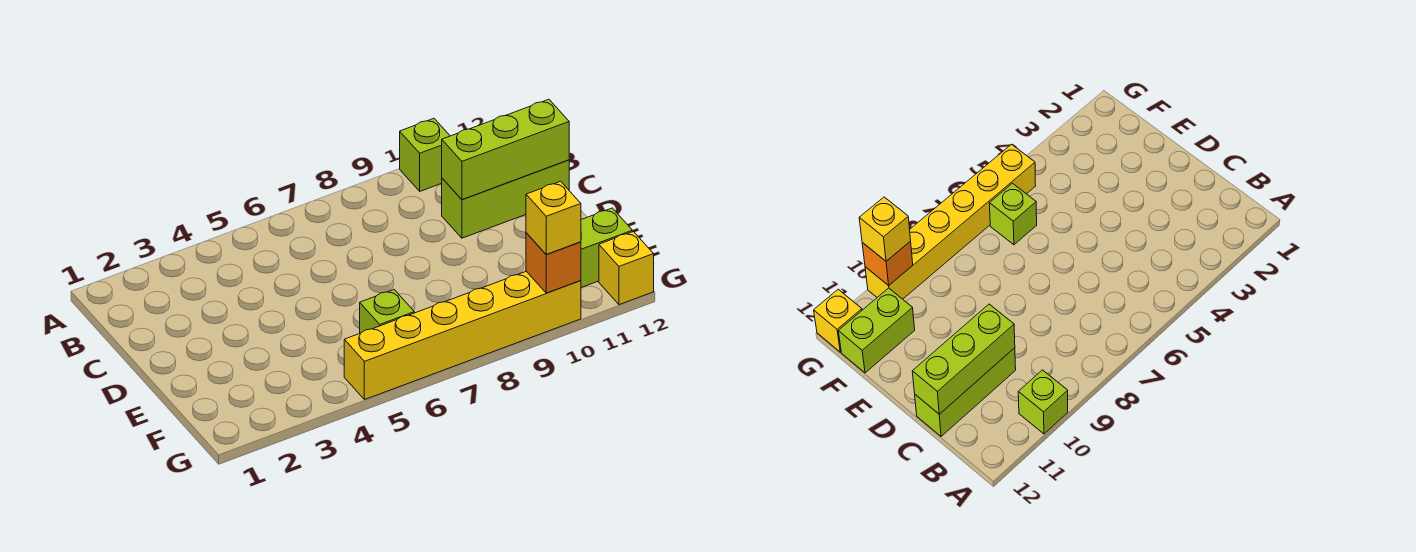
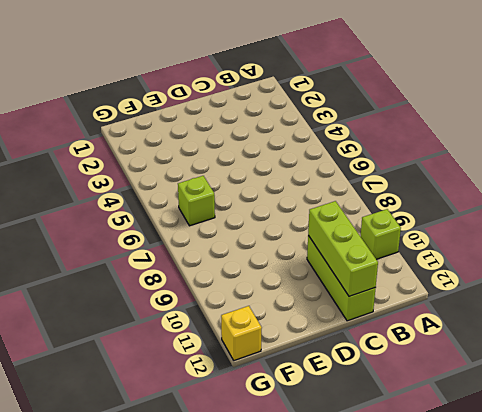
none -> lime 1x2 brick [581,208,632,288]
none -> yellow 1x6 brick [344,271,581,400]

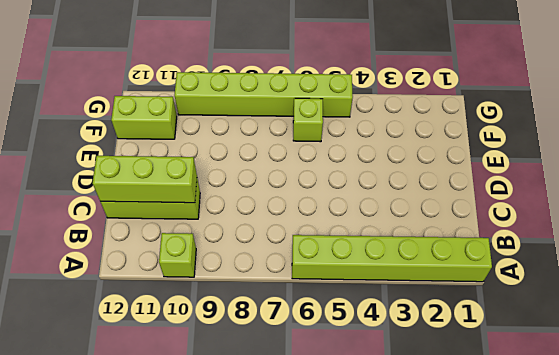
lime 1x6 brick [292,235,492,282] -> none
lime 1x6 brick [175,72,353,117] -> yellow 1x6 brick [344,271,581,400]
none -> yellow 1x1 brick [599,231,654,305]
none -> orange 1x1 brick [526,233,581,293]

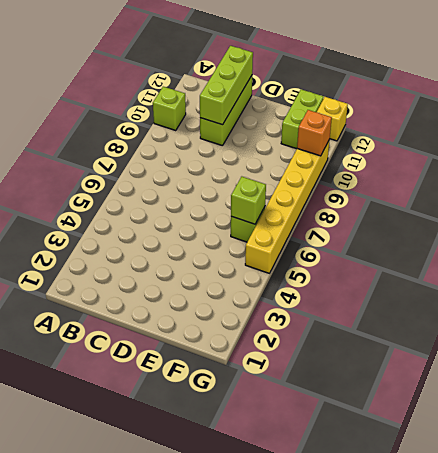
lime 1x1 brick [231,176,266,224] -> none
none -> yellow 1x1 brick [526,181,581,255]

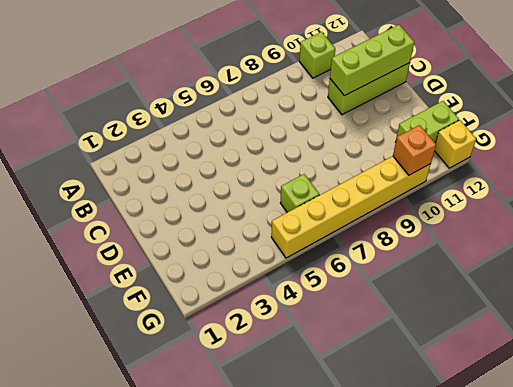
none -> yellow 1x1 brick [526,181,581,255]

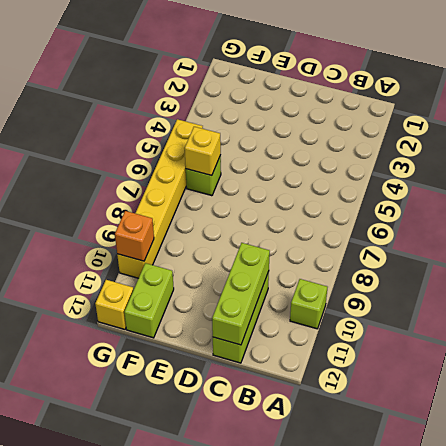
yellow 1x1 brick [185,127,221,176] -> yellow 1x1 brick moved to [526,181,581,255]

